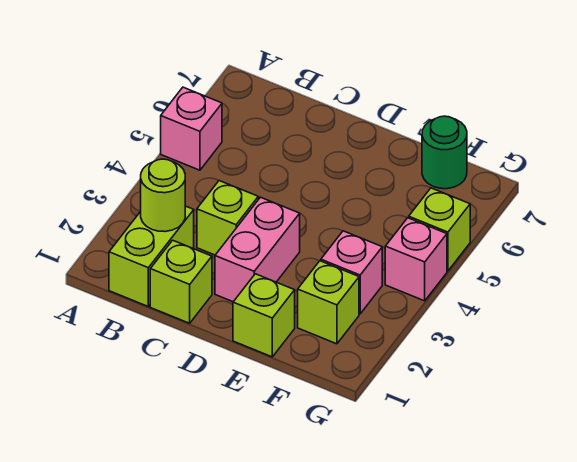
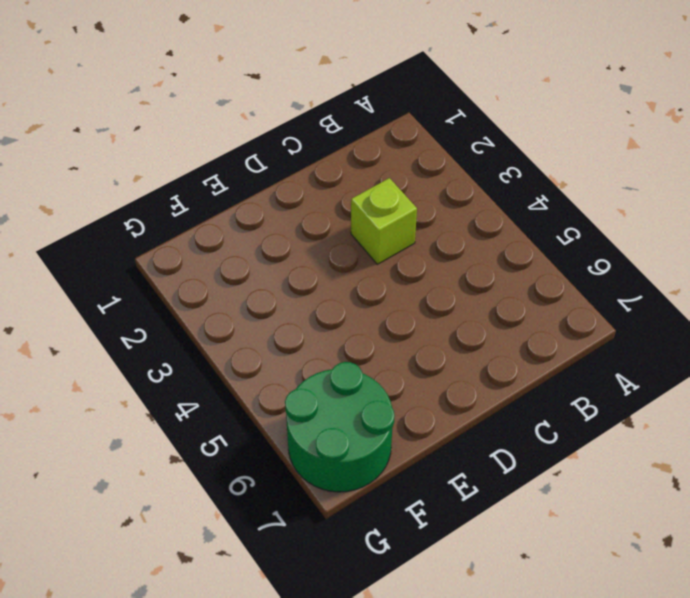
green 2x2 round brick [285,362,394,492] -> green 1x1 round brick [422,116,467,189]
none -> pink 1x1 brick [161,87,222,170]
none -> lime 1x2 brick [109,206,194,306]
none -> lime 1x1 brick [150,240,212,323]

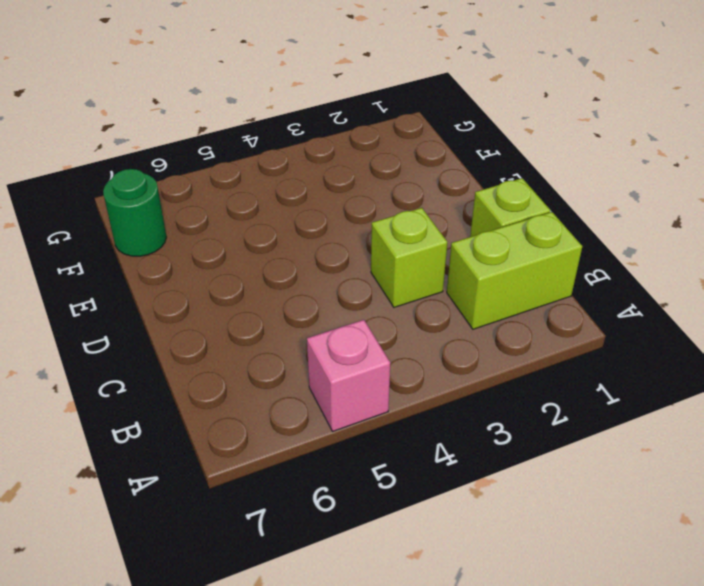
none -> pink 1x2 brick [215,197,300,302]
none -> lime 1x1 brick [233,274,295,357]
none -> lime 1x1 brick [298,261,359,344]

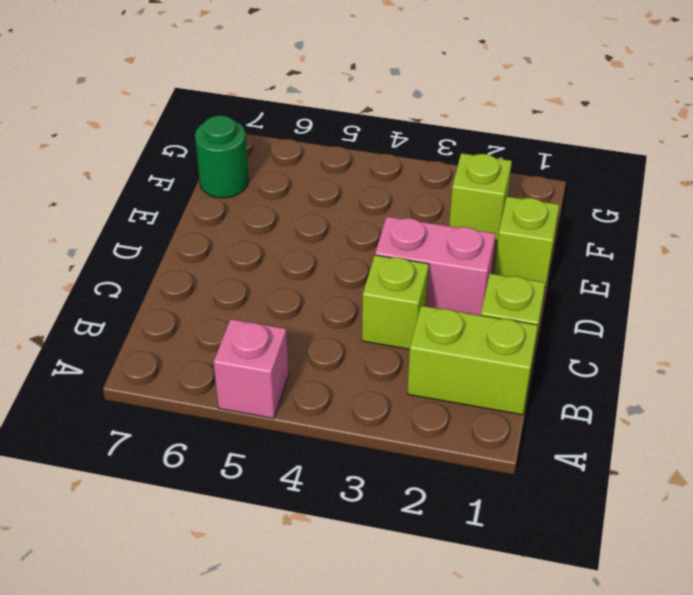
none -> pink 1x1 brick [321,231,382,314]
none -> pink 1x1 brick [385,218,447,301]
none -> lime 1x1 brick [409,188,470,271]

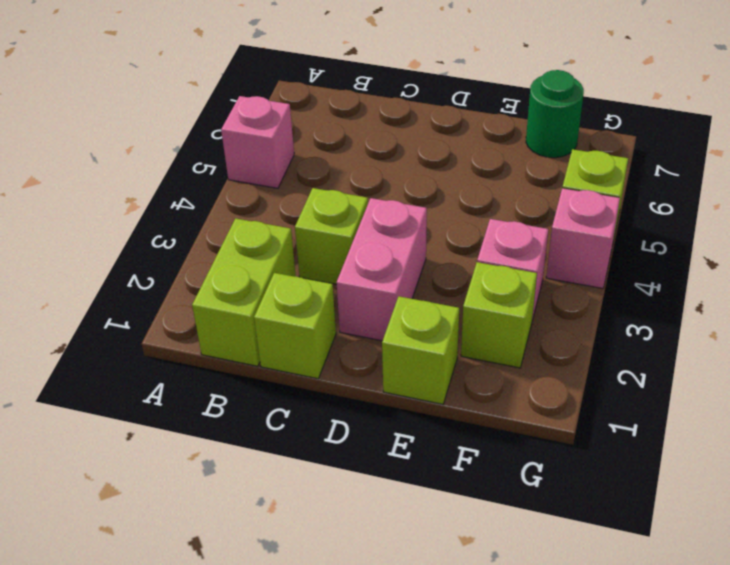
none -> lime 1x1 round brick [140,159,185,232]

